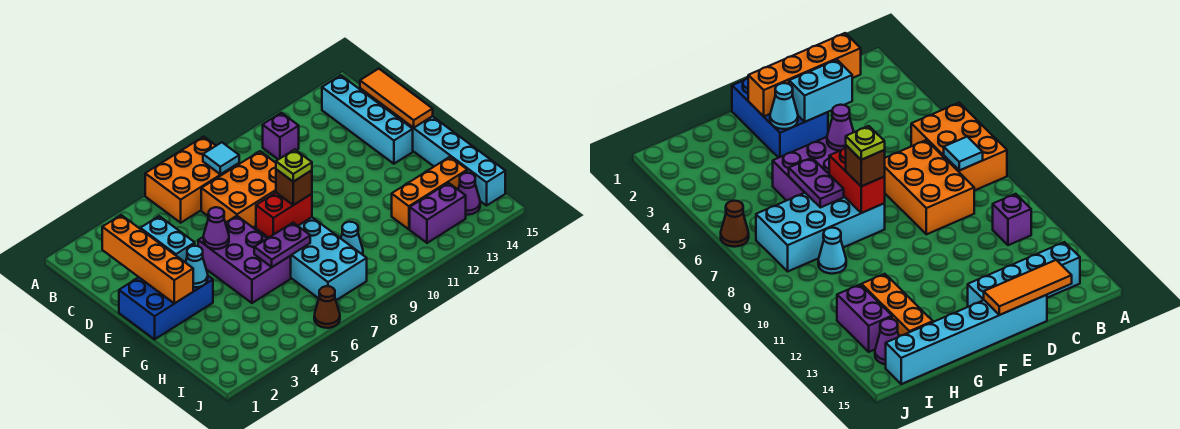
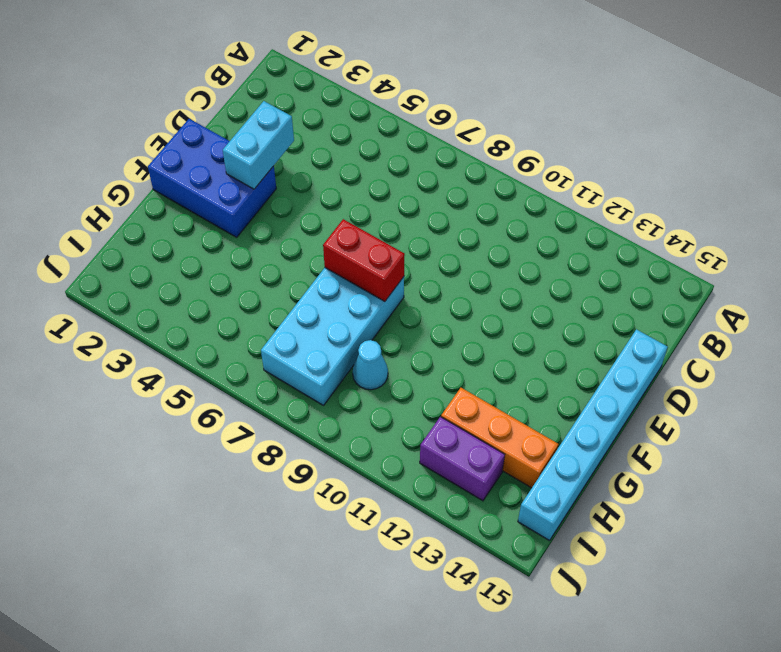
none -> orange 2x3 brick [145,137,239,223]
none -> purple 1x1 brick [263,113,299,160]
none -> cyan 1x4 brick [322,75,413,164]

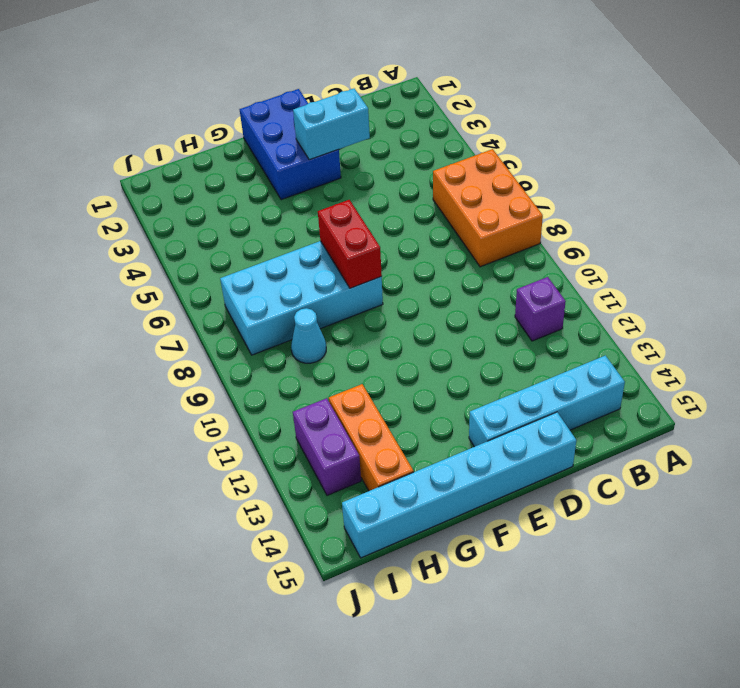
none -> orange 2x3 brick [201,151,276,227]
none -> purple 2x3 brick [198,216,291,303]
none -> purple 1x1 cone [458,173,480,215]

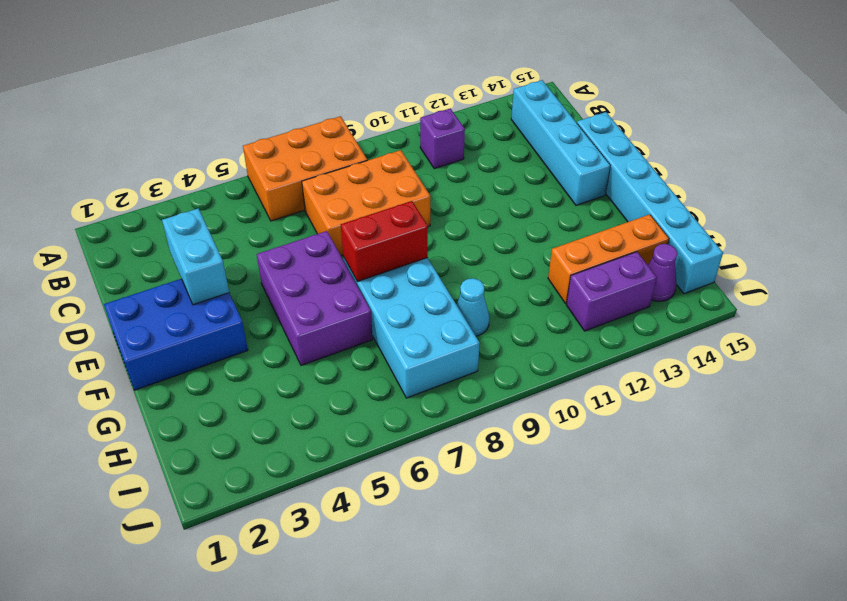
none -> brown 1x1 cone [314,286,340,328]
none -> cyan 1x1 tile [203,142,239,174]
none -> orange 1x4 brick [102,215,193,304]

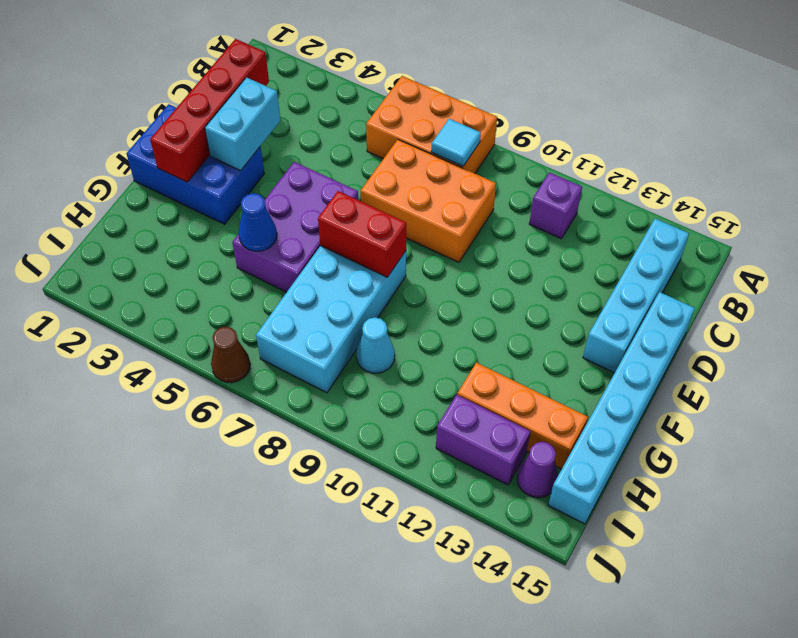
red 1x4 brick [150,39,269,182] -> orange 1x4 brick [102,215,193,304]
blue 1x1 cone [239,193,277,251] -> none
none -> orange 1x3 tile [360,69,433,128]
none -> purple 1x1 cone [204,207,229,249]
none -> cyan 1x1 cone [185,246,208,287]

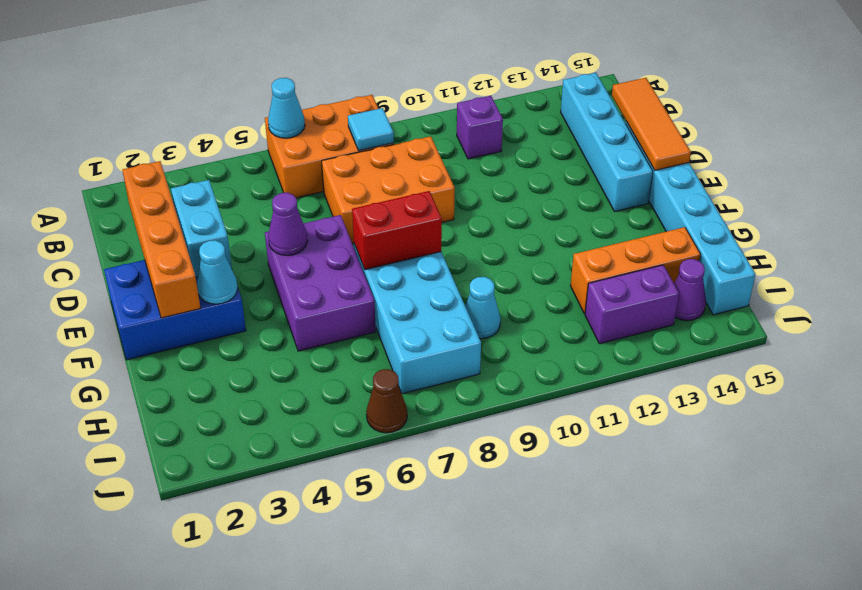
cyan 1x1 cone [268,78,305,138] -> none
none -> purple 1x2 plate [254,223,310,267]
none -> brown 1x1 brick [276,169,312,205]
none -> lime 1x1 plate [276,150,312,182]

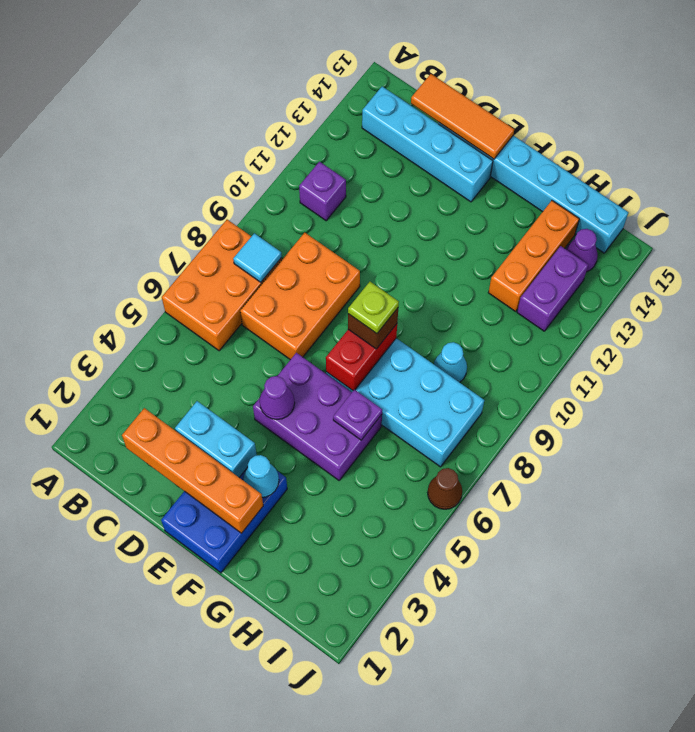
purple 1x1 plate [333,390,382,440] -> purple 1x2 plate [254,223,310,267]

